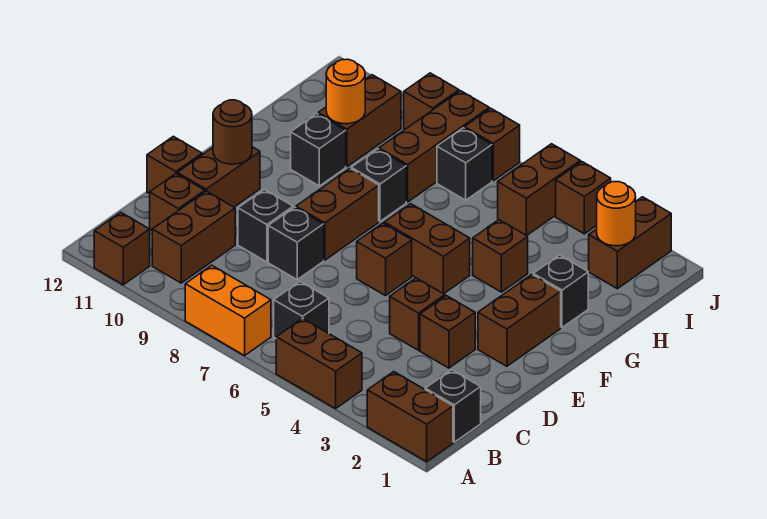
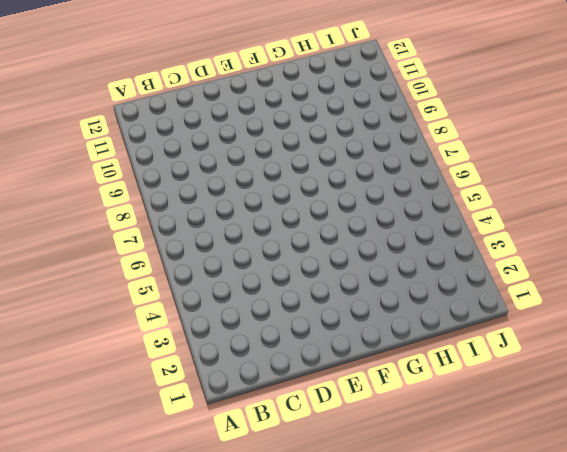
none -> brown 1x2 brick [367,372,453,462]
none -> brown 1x2 brick [276,318,362,409]
none -> orange 1x2 brick [185,265,271,356]
none -> brown 1x1 brick [94,212,150,285]

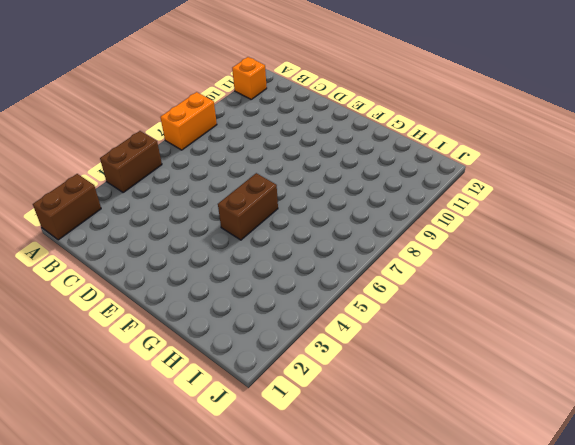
orange 1x1 brick [232,57,267,99] -> brown 1x1 brick [94,212,150,285]
none -> black 1x1 brick [425,370,481,442]
none -> black 1x1 brick [274,282,329,338]
none -> brown 1x2 brick [152,191,235,283]
none -> brown 1x1 brick [150,174,205,230]

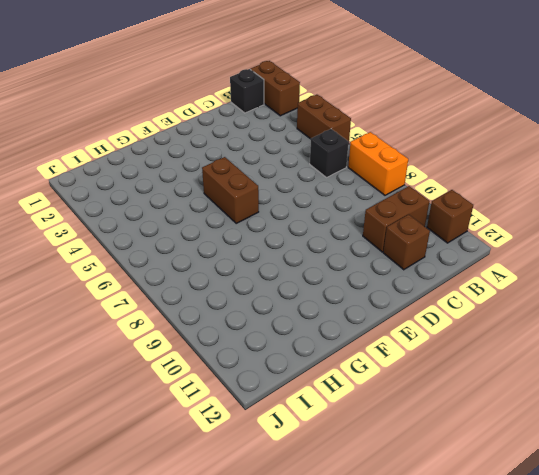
none -> brown 1x1 brick [420,296,475,368]
none -> brown 1x1 brick [390,278,445,350]
none -> black 1x1 brick [268,207,324,279]
none -> black 1x1 brick [238,189,293,262]

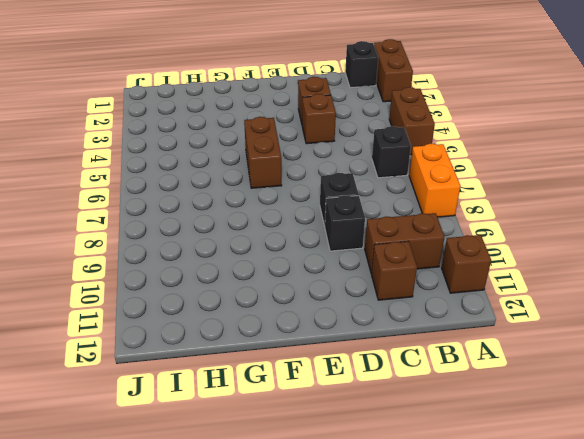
none -> brown 1x2 brick [177,147,260,207]
none -> brown 1x1 brick [147,136,202,194]
none -> brown 1x2 brick [478,275,561,366]
none -> brown 1x1 brick [357,223,412,296]

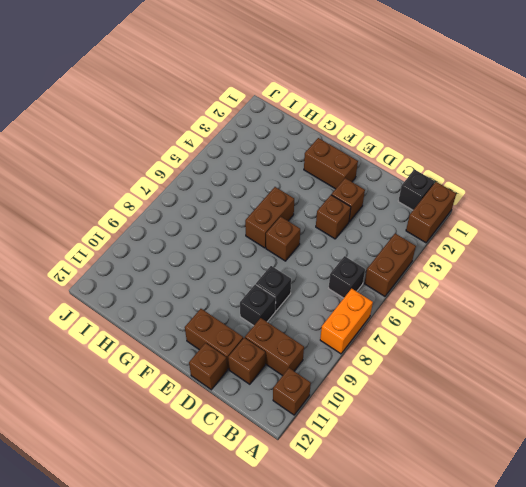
none -> brown 1x2 brick [296,169,379,260]
none -> black 1x1 brick [533,255,588,327]
none -> brown 1x1 brick [473,220,528,292]
none -> black 1x1 brick [351,149,406,221]

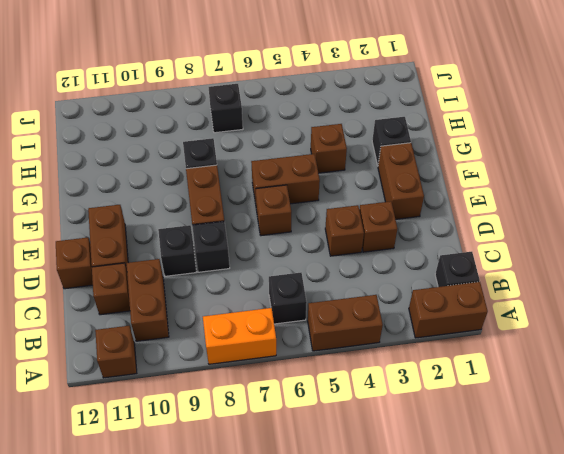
none -> black 1x1 brick [291,114,346,186]
none -> brown 1x3 brick [379,91,489,202]
none -> brown 1x2 brick [318,75,401,167]
none -> brown 1x2 brick [589,197,671,289]

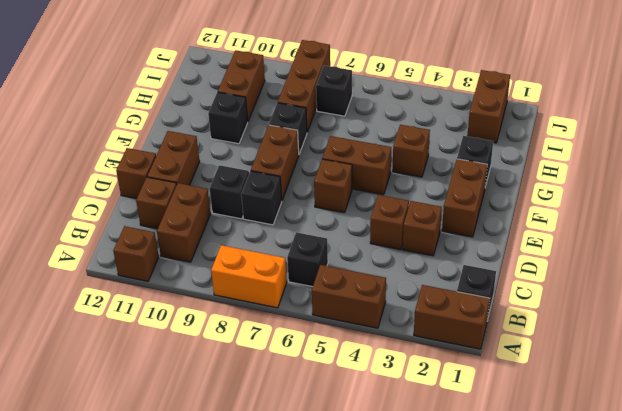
none -> brown 1x2 brick [498,144,580,236]
none -> brown 1x1 brick [556,162,611,234]
none -> brown 1x1 brick [465,108,520,181]
none -> brown 1x1 brick [404,73,459,129]

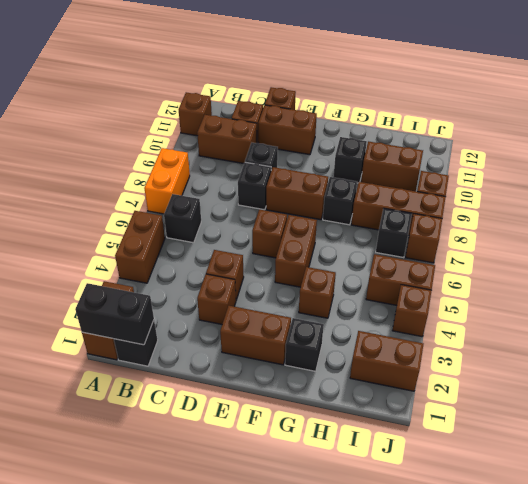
black 1x2 brick [75,283,154,345] -> none
none -> brown 1x1 round brick [213,100,252,164]
none -> orange 1x1 round brick [326,59,365,124]
none -> orange 1x1 round brick [597,182,636,246]

